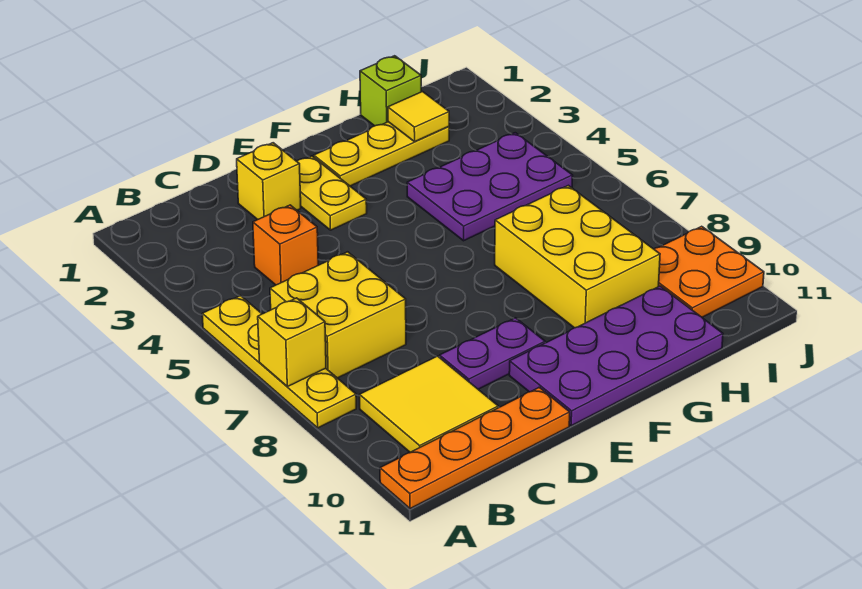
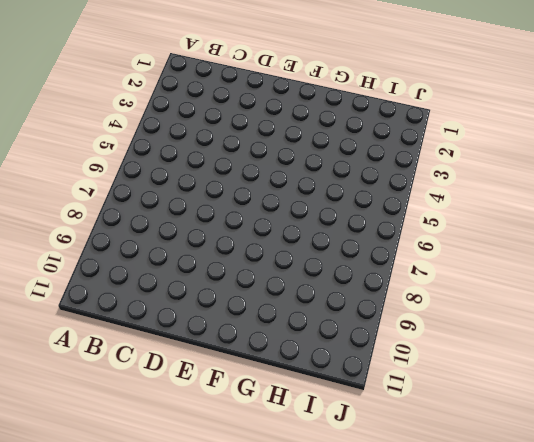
none -> yellow 1x4 plate [202,296,356,428]
none -> orange 1x4 plate [380,387,570,509]
none -> yellow 2x2 brick [270,252,406,378]

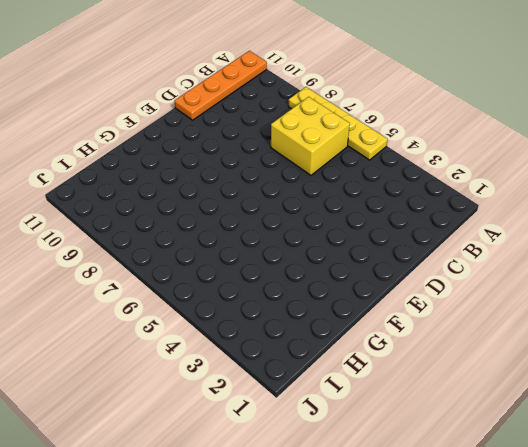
none -> yellow 2x2 tile [360,356,498,452]
none -> orange 1x1 brick [253,205,318,285]
none -> yellow 1x1 brick [237,143,301,220]

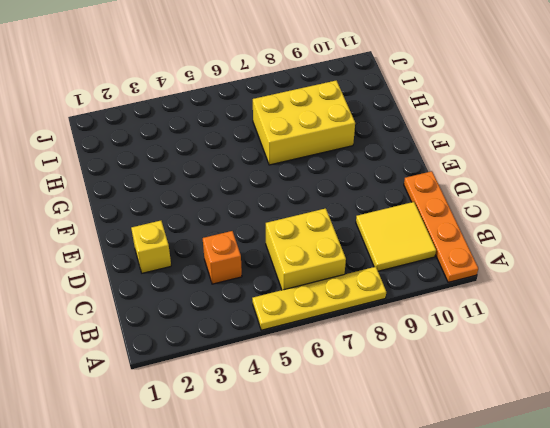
none -> purple 1x2 plate [440,318,545,389]
none -> yellow 1x2 plate [297,156,367,230]
none -> purple 2x4 plate [509,286,723,426]

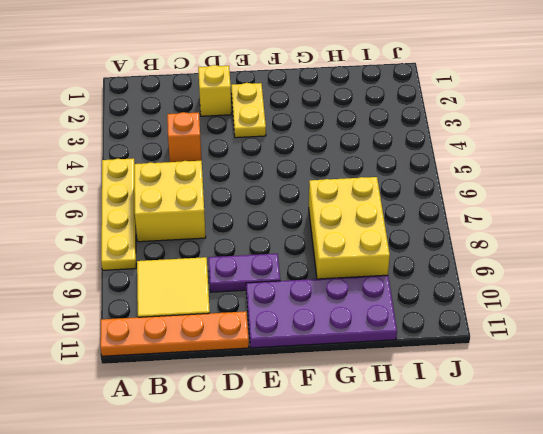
none -> yellow 1x3 plate [314,122,449,186]
none -> purple 2x3 plate [407,133,573,241]
none -> lime 1x1 brick [360,56,421,126]

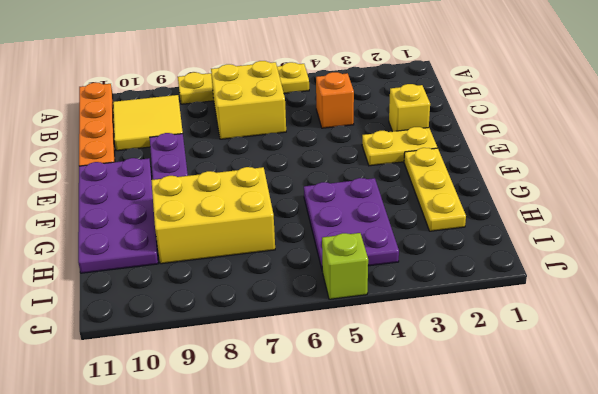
lime 1x1 brick [322,233,368,299] -> lime 1x1 brick moved to [360,56,421,126]
none -> orange 2x2 plate [654,226,764,317]
none -> yellow 1x1 brick [258,298,326,387]
none -> yellow 1x1 tile [388,92,449,142]

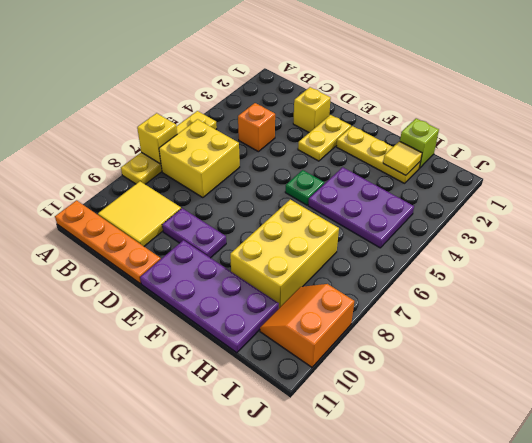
green 1x1 plate [285,170,324,205] -> none
orange 2x2 slope [260,284,354,367] -> orange 2x2 plate [654,226,764,317]

